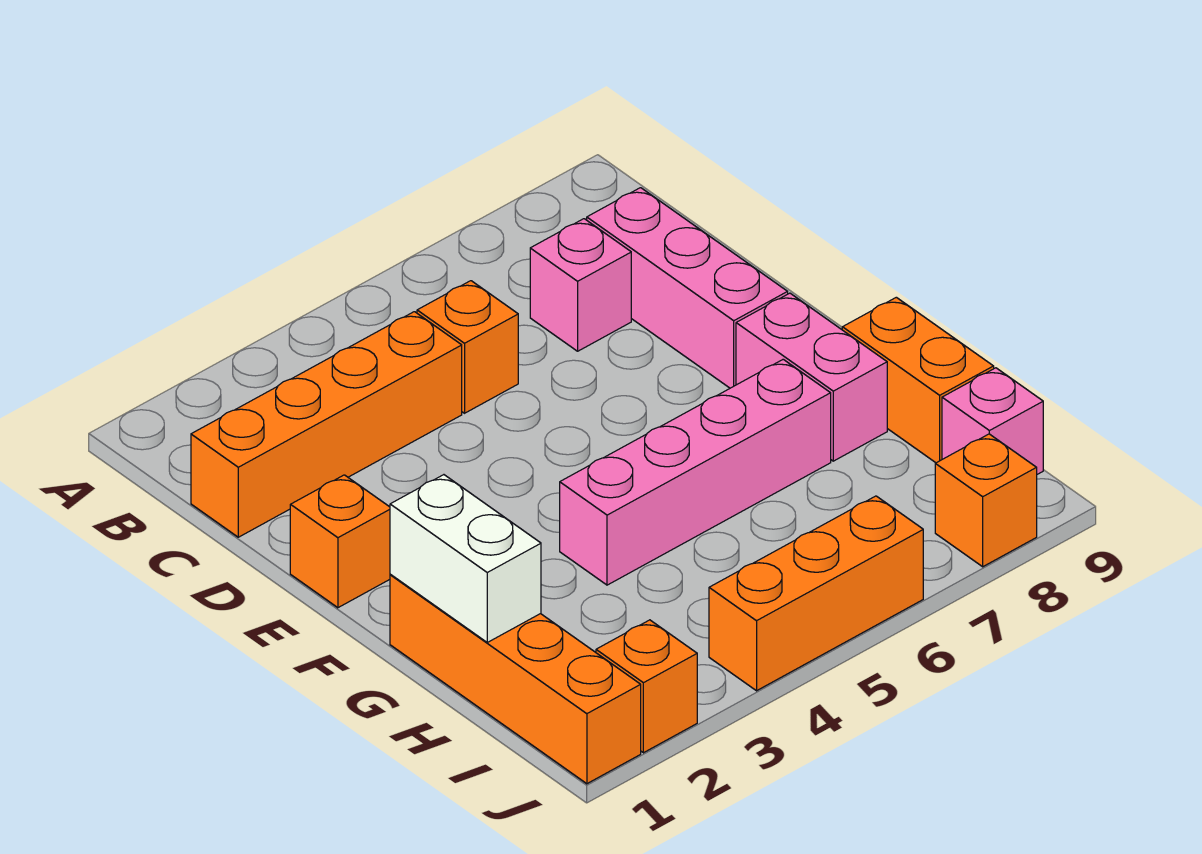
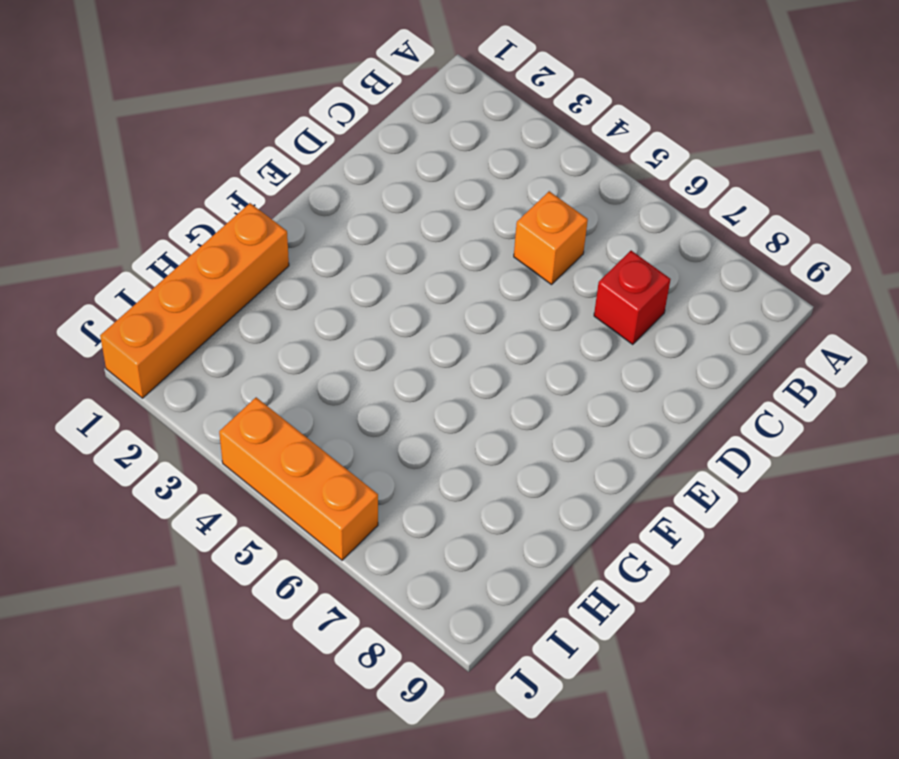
red 1x1 brick [594,251,671,345] -> pink 1x1 brick [530,219,631,351]
none -> orange 1x4 brick [191,312,462,537]
none -> pink 1x3 brick [587,188,788,388]
none -> orange 1x1 brick [290,475,390,608]

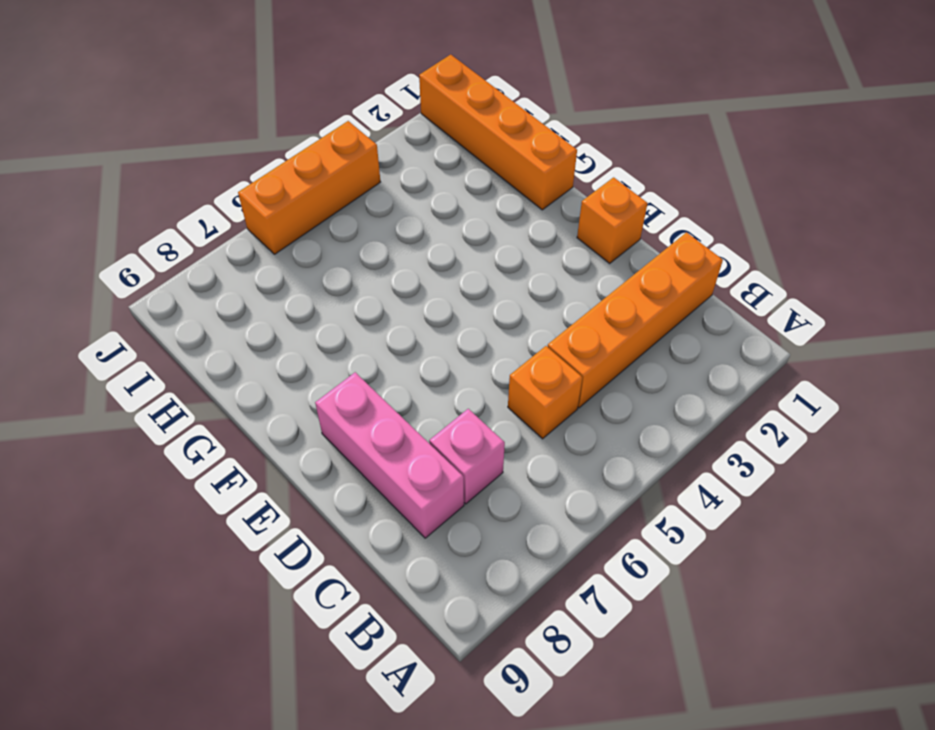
none -> pink 1x2 brick [736,293,887,461]
none -> pink 1x4 brick [560,359,831,585]
none -> orange 1x2 brick [842,297,994,463]

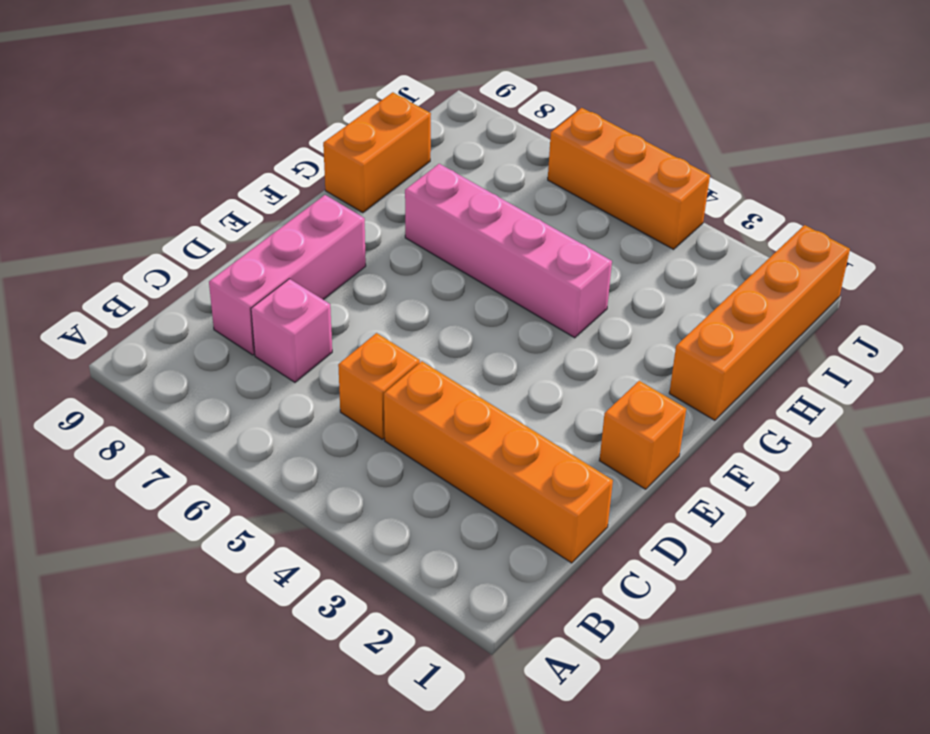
none -> pink 1x2 brick [736,293,887,461]
none -> pink 1x1 brick [942,368,1043,474]
none -> orange 1x1 brick [596,620,697,753]

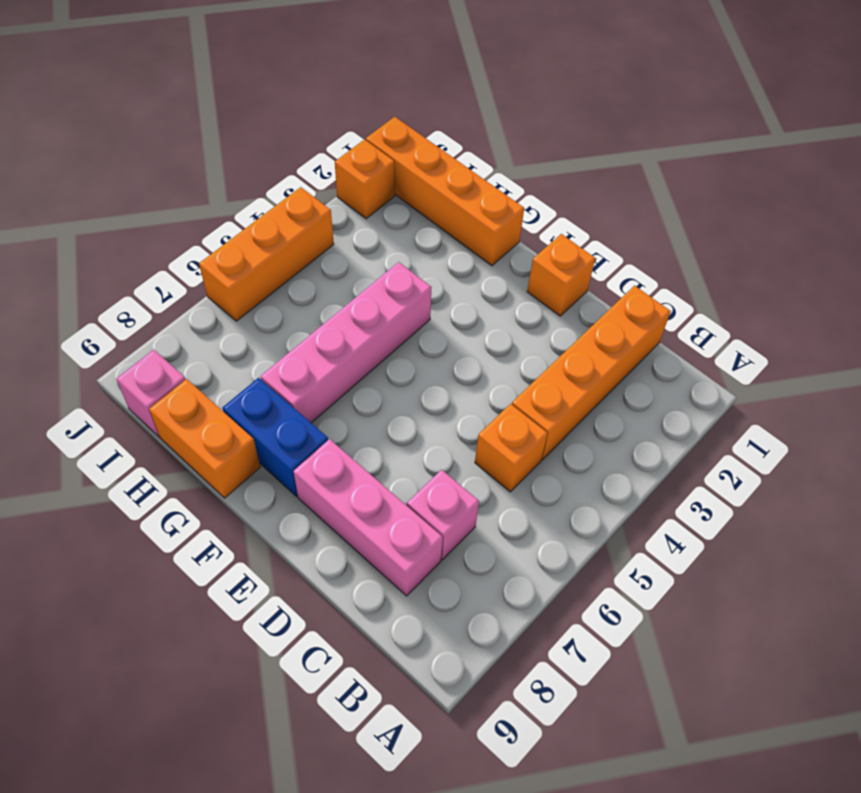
blue 1x2 brick [222,378,328,496] -> pink 1x2 brick [736,293,887,461]
none -> orange 1x1 brick [935,434,1037,567]
none -> white 1x2 brick [390,475,541,642]

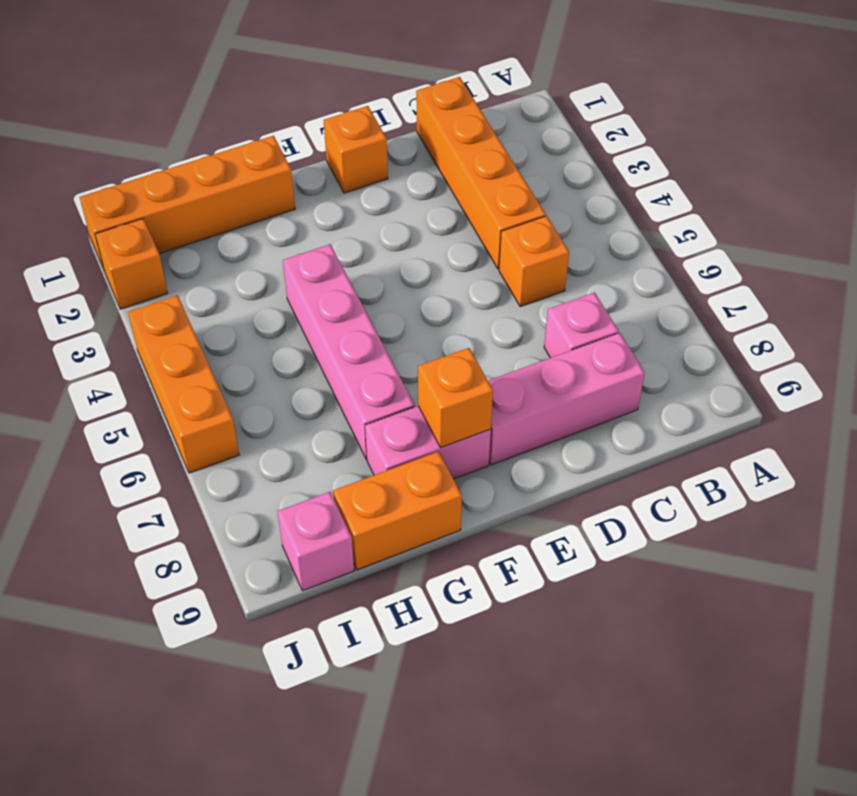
orange 1x1 brick [418,348,493,448] -> orange 1x1 brick moved to [935,434,1037,567]
none -> white 1x2 brick [390,475,541,642]

